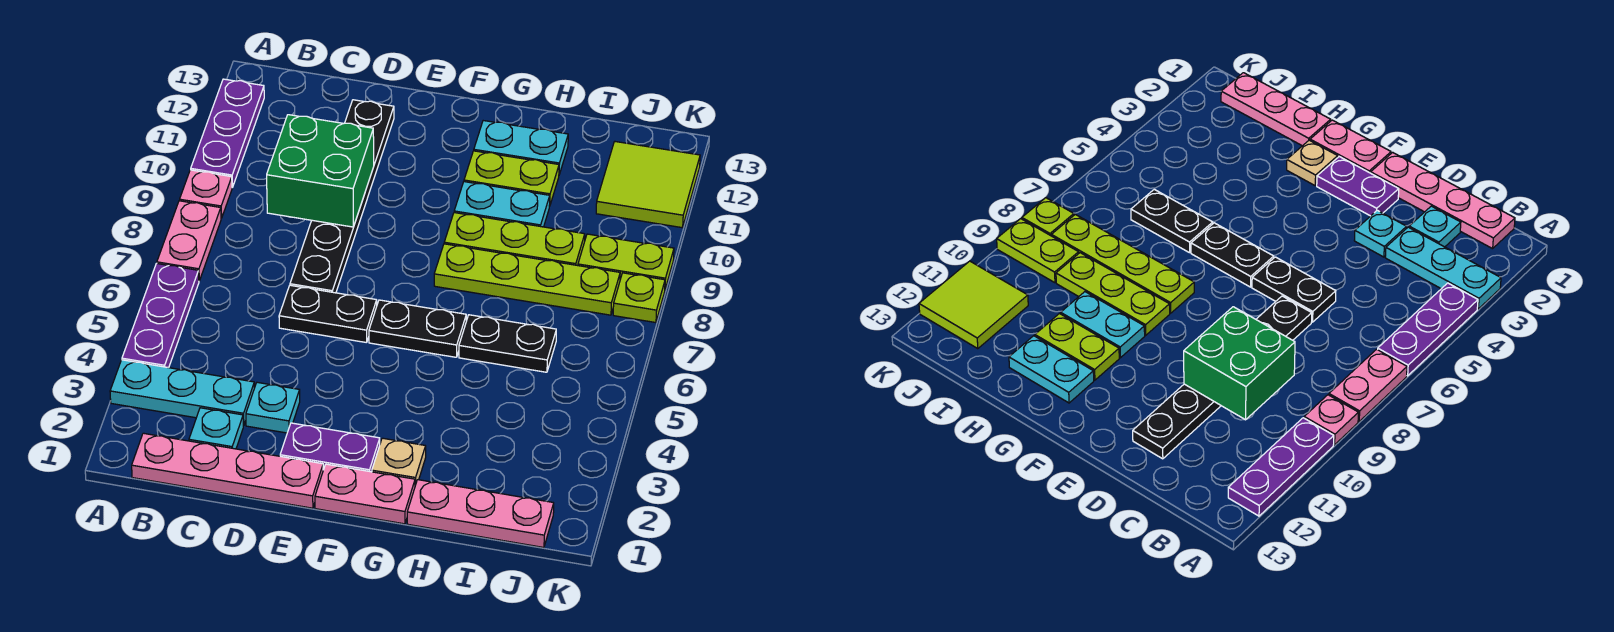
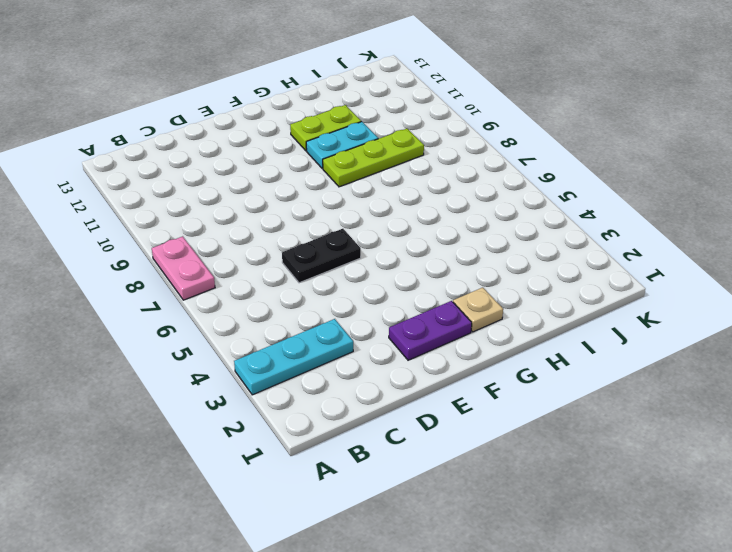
none -> purple 1x3 plate [122,263,199,368]
none -> pink 1x1 plate [180,170,232,218]
none -> purple 1x3 plate [191,79,264,187]

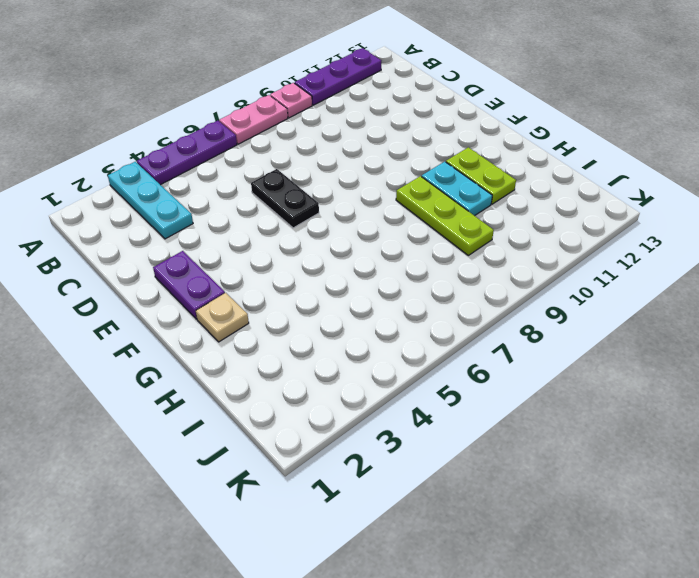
none -> pink 1x4 plate [132,433,323,508]
none -> cyan 1x1 plate [189,408,243,449]
none -> cyan 1x1 plate [246,382,300,433]

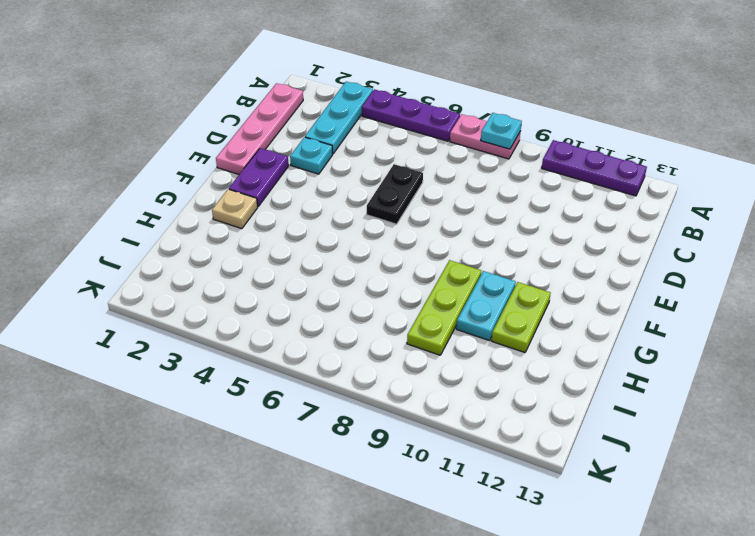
cyan 1x1 plate [481,113,522,149] -> cyan 1x1 plate moved to [189,408,243,449]
none -> pink 1x1 plate [180,170,232,218]
none -> black 1x6 plate [290,100,394,293]
none -> pink 1x2 plate [315,464,415,524]

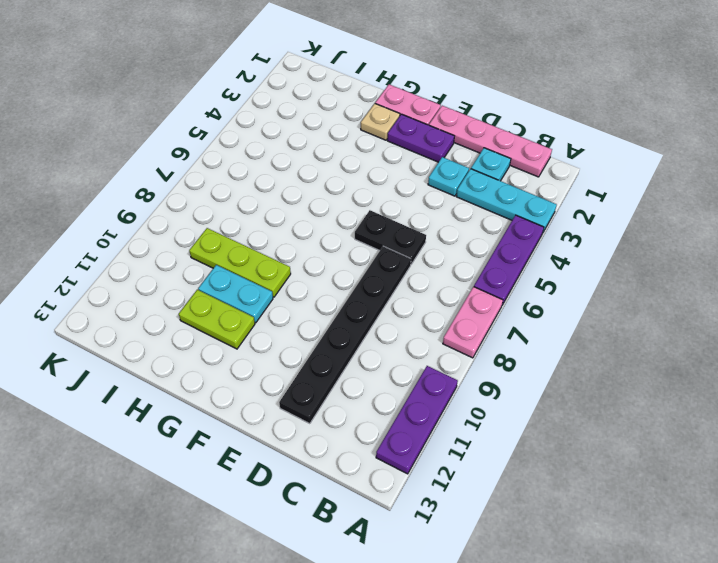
none -> pink 1x1 plate [180,170,232,218]
none -> black 1x2 plate [369,300,466,357]
none -> lime 1x4 plate [434,244,620,315]

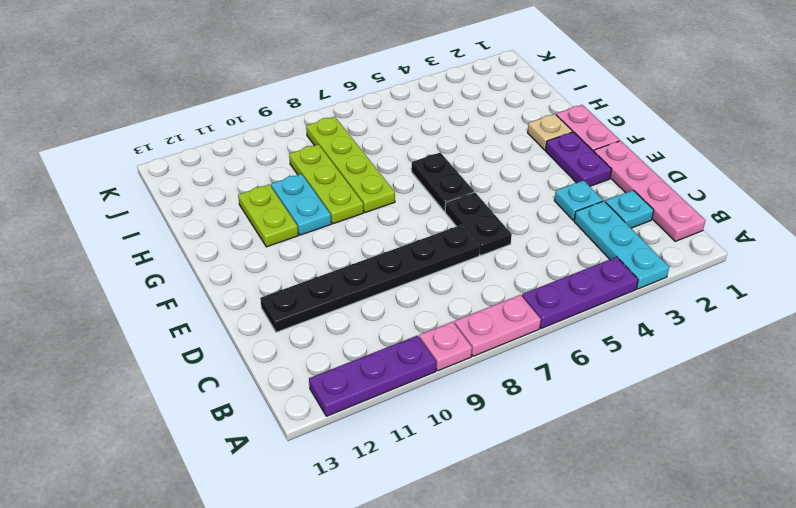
none -> cyan 1x2 plate [474,121,568,174]
none -> pink 1x3 plate [407,480,554,547]
none -> black 1x2 plate [459,315,556,372]

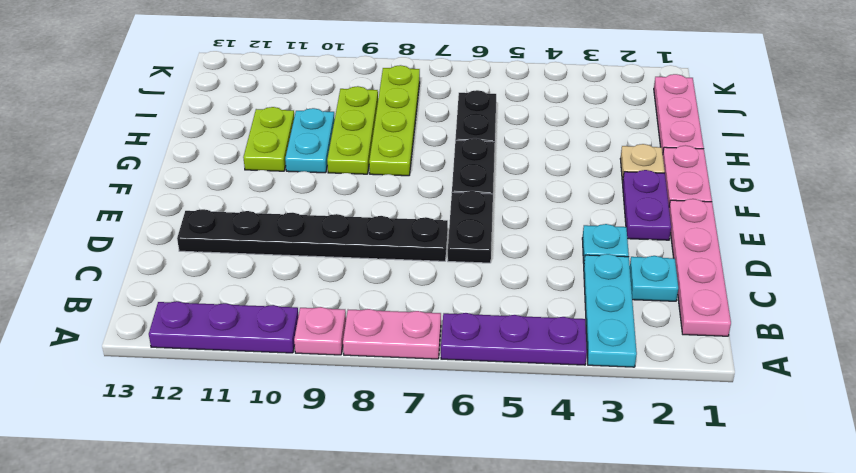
none -> cyan 1x2 plate [474,121,568,174]
none -> lime 1x2 plate [578,234,674,289]
none -> lime 2x2 tile [596,142,700,228]

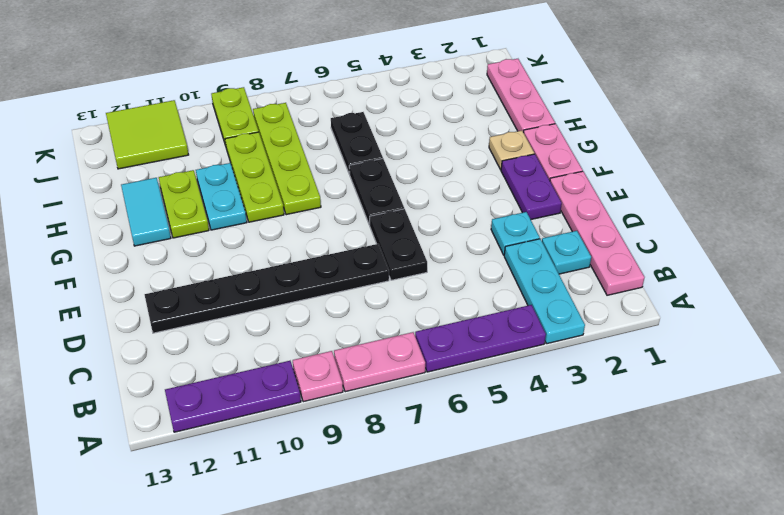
cyan 1x2 tile [121,178,171,246] -> cyan 1x2 plate [474,121,568,174]
none -> lime 1x1 plate [613,273,665,323]
none -> green 2x2 brick [267,115,374,227]

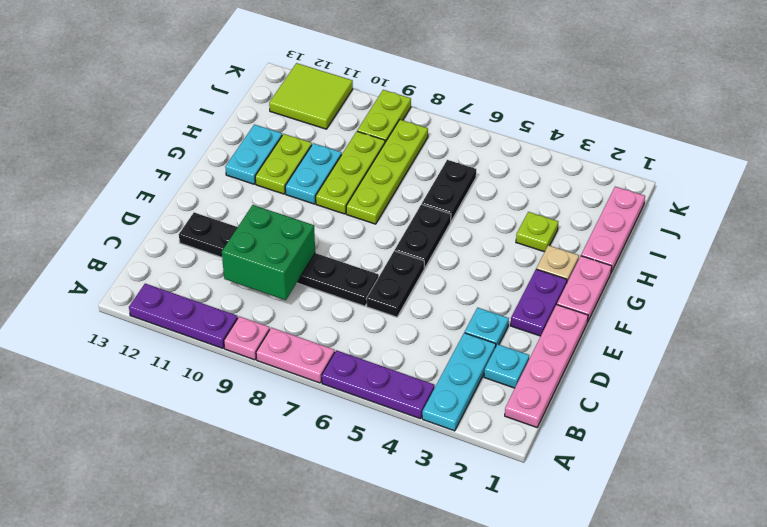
lime 1x1 plate [516,212,558,252] -> lime 1x1 plate moved to [613,273,665,323]

